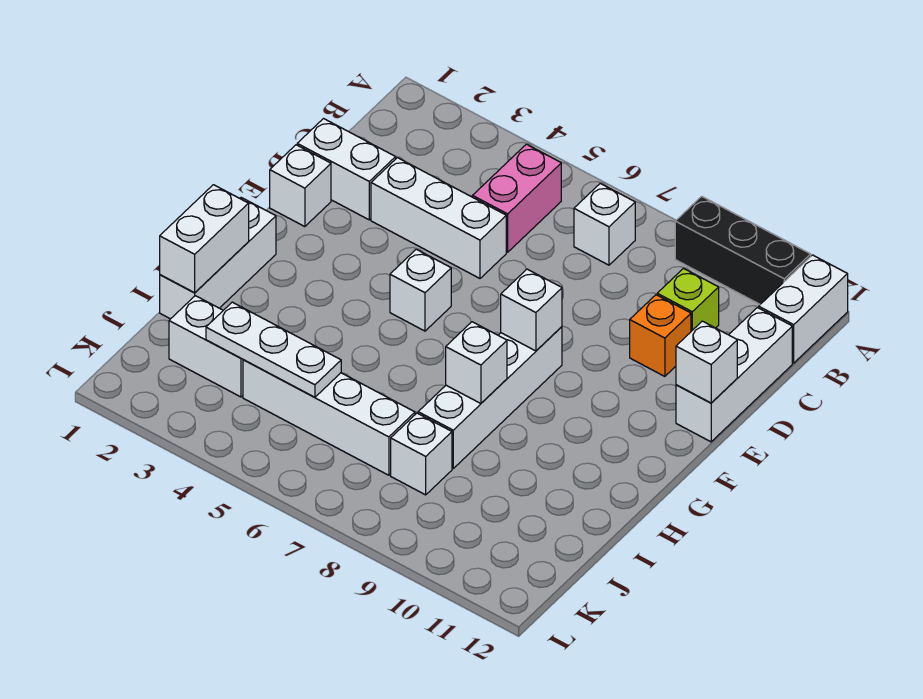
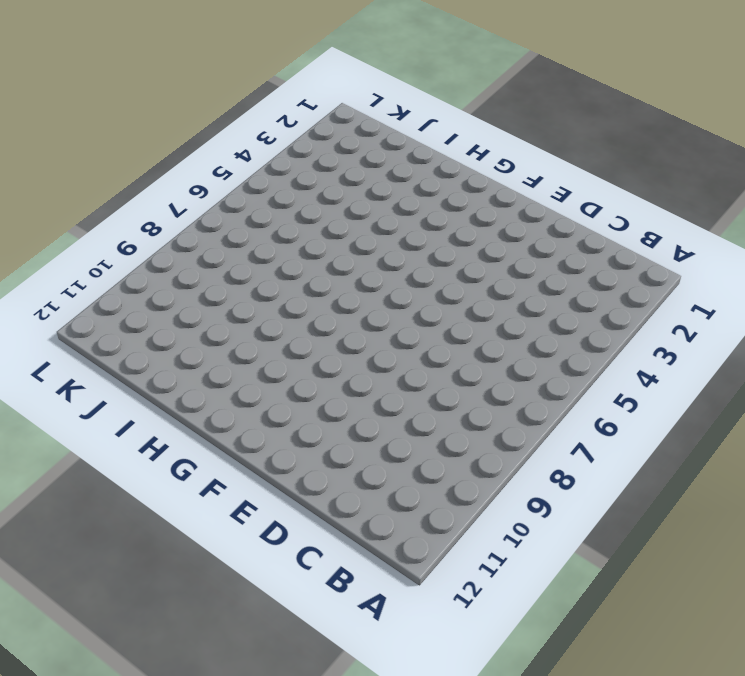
none -> black 1x3 brick [675,196,811,304]
none -> white 1x2 brick [759,255,848,363]
none -> pink 1x2 brick [473,144,561,252]

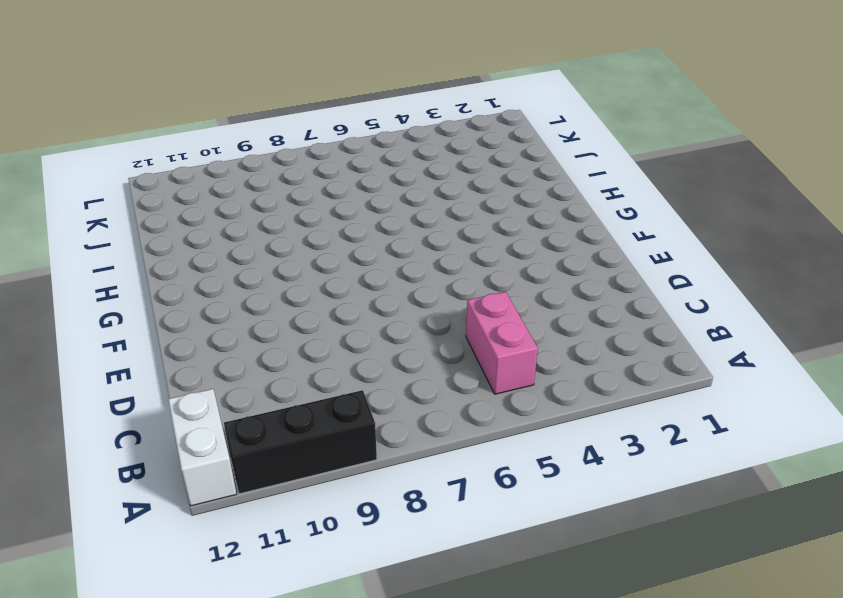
none -> white 1x1 brick [574,183,635,265]
none -> lime 1x1 brick [657,268,719,331]
none -> white 1x3 brick [676,308,792,442]

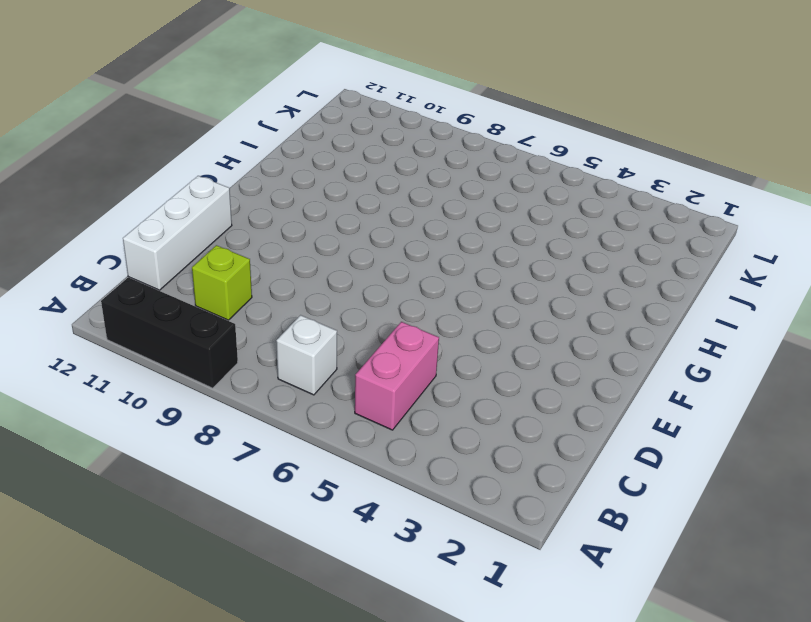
none -> white 1x2 brick [759,255,848,363]
none -> white 1x2 brick [297,119,396,220]
none -> white 1x3 brick [371,158,506,278]

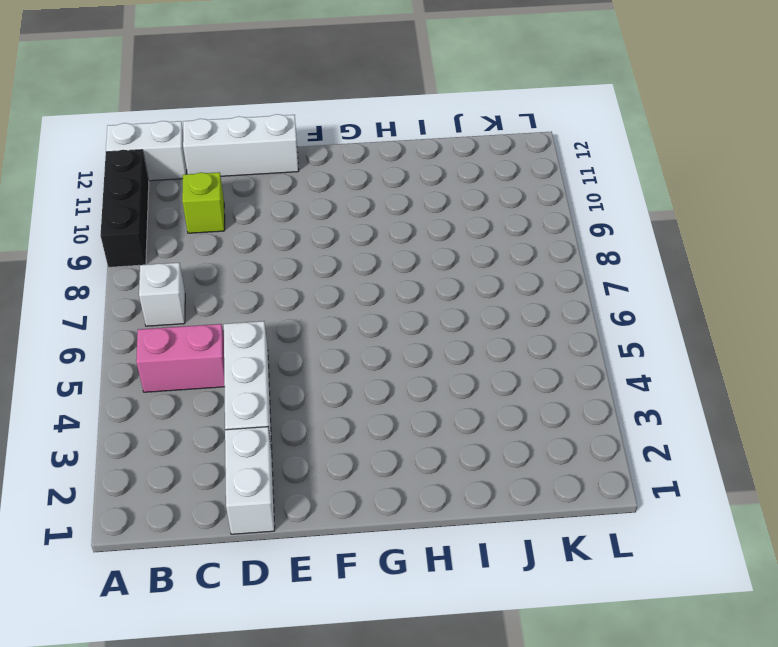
none -> orange 1x1 brick [630,295,691,376]
none -> white 1x1 brick [270,145,331,227]
none -> white 1x1 brick [390,249,451,331]

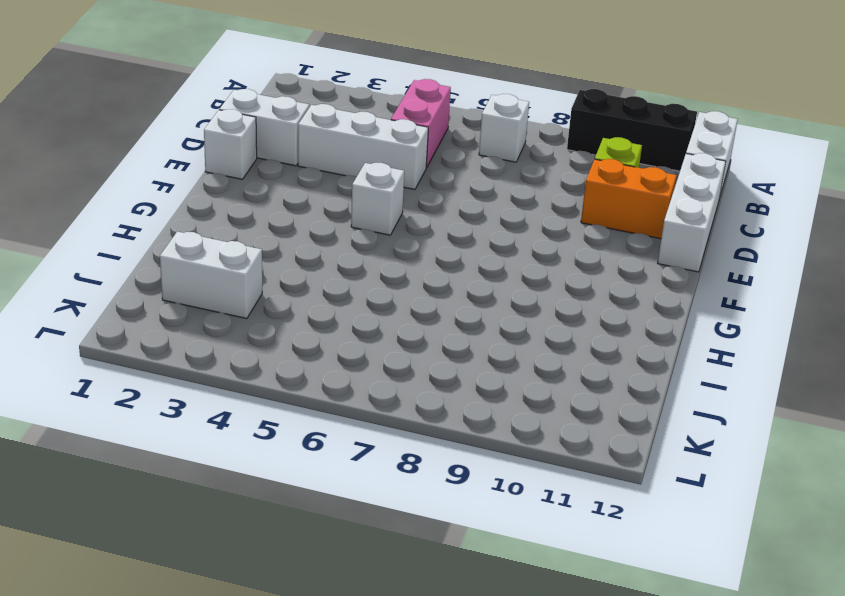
orange 1x2 brick [581,159,677,239] -> orange 1x1 brick [630,295,691,376]
none -> white 1x4 brick [418,327,562,468]
none -> white 1x3 brick [160,198,276,319]
none -> white 1x4 brick [243,360,415,475]

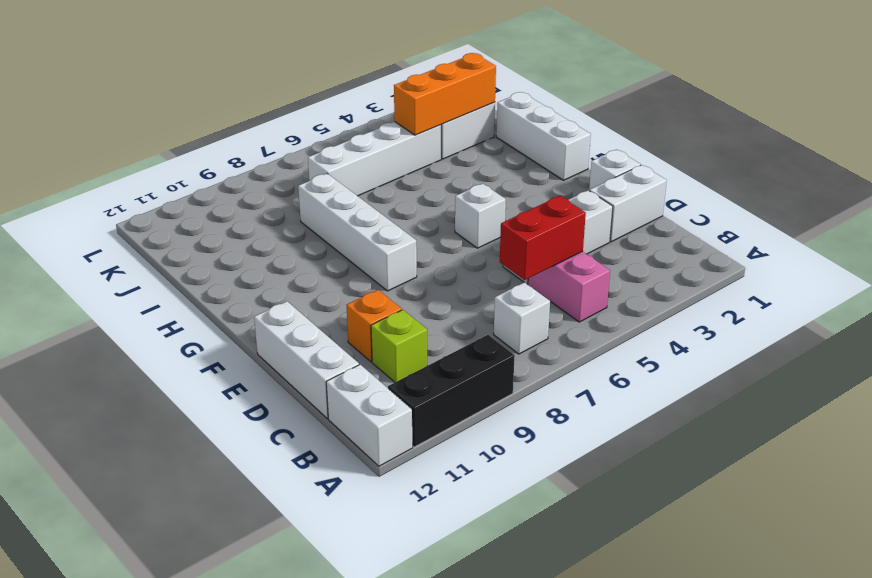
red 1x2 brick [500,196,586,280] -> none
orange 1x3 brick [394,53,496,135] -> white 1x3 plate [206,302,341,397]
none -> white 1x1 brick [391,413,452,495]
none -> white 1x1 brick [676,321,737,403]
none -> white 1x1 brick [501,269,562,351]

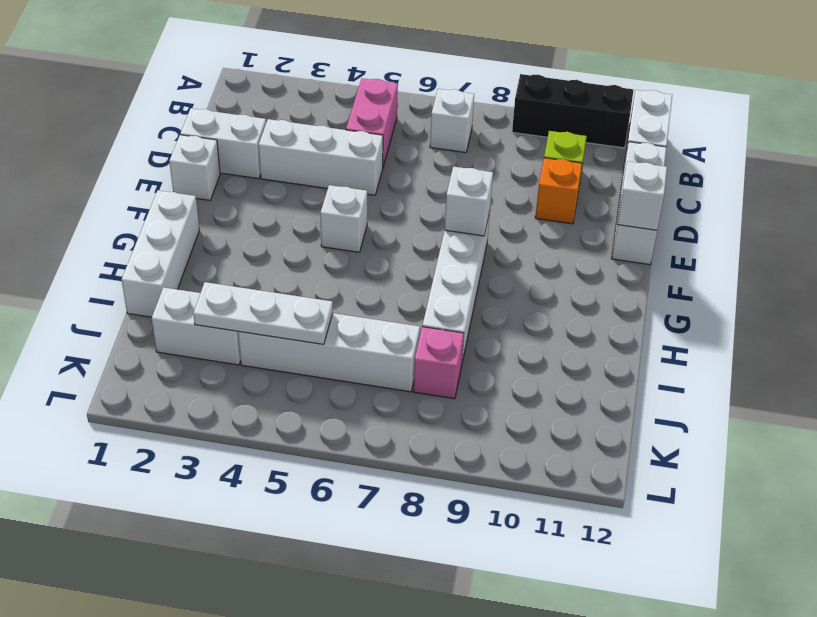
pink 1x1 brick [413,327,464,399] -> white 1x1 brick [391,413,452,495]
none -> white 1x2 brick [160,185,249,293]
none -> white 1x1 brick [446,322,507,403]

